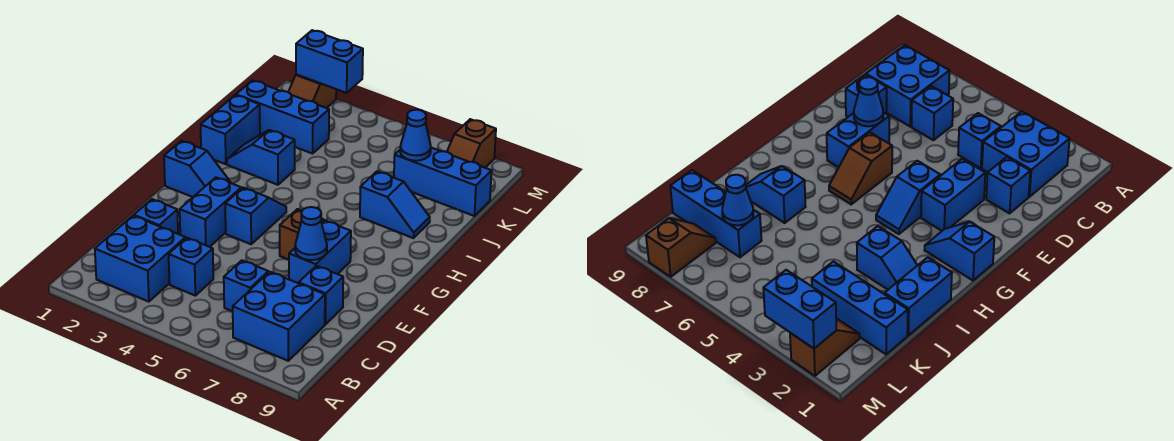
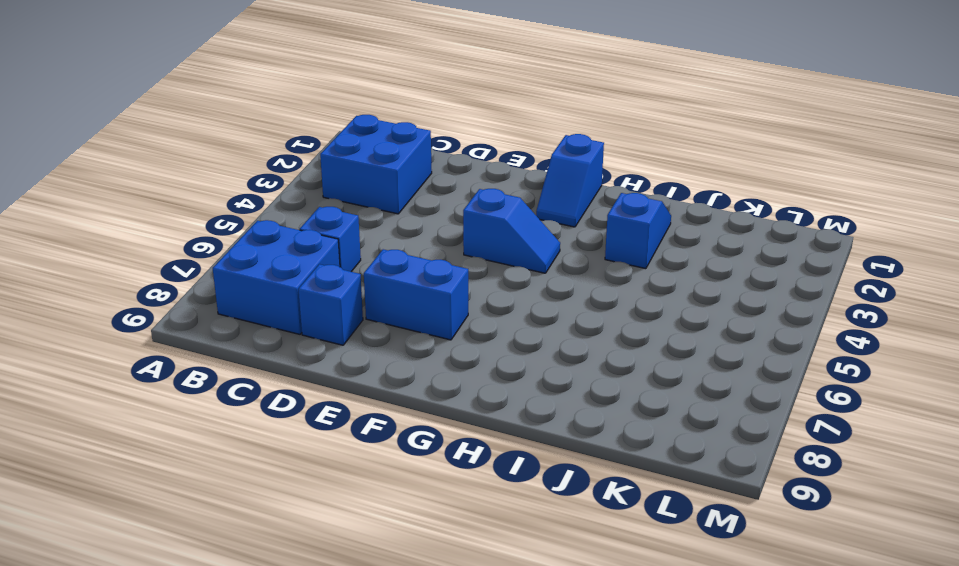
none -> blue 1x1 brick [169,238,213,296]
none -> blue 1x1 brick [134,199,178,234]
none -> blue 1x2 brick [180,177,241,247]

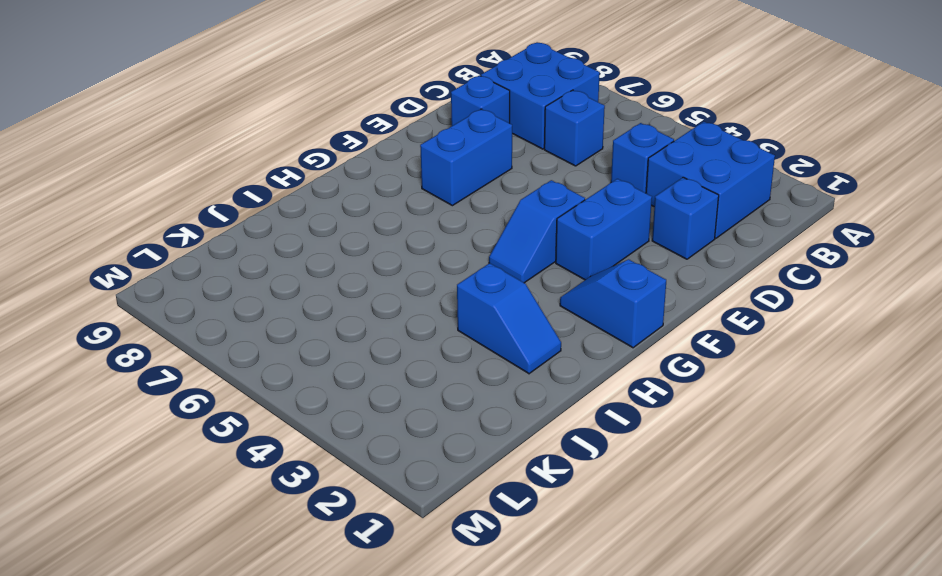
none -> brown 1x2 slope [280,209,324,260]
none -> blue 1x2 brick [201,95,260,164]
none -> blue 1x2 slope [360,171,430,238]

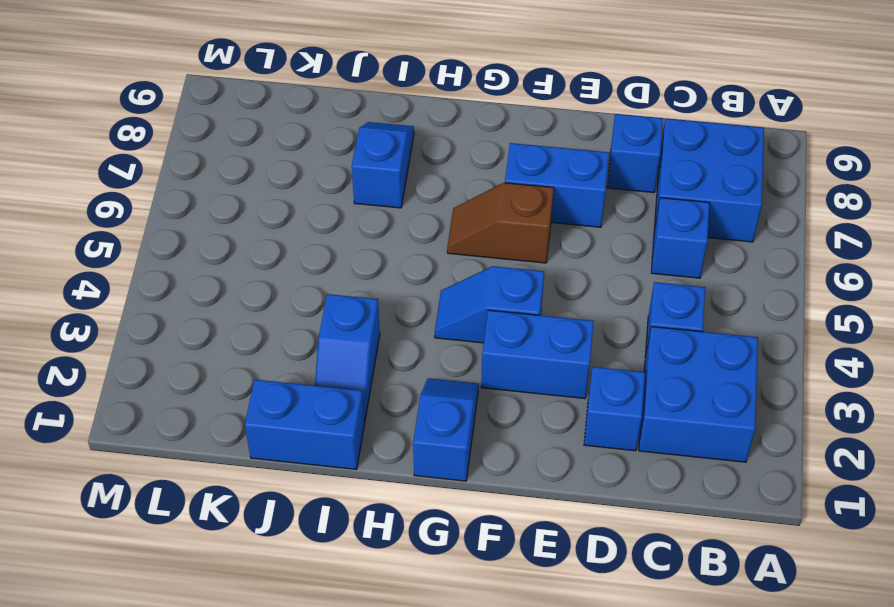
none -> blue 1x3 brick [236,80,329,154]
none -> blue 1x3 brick [394,148,492,216]
none -> brown 1x2 slope [289,74,336,108]

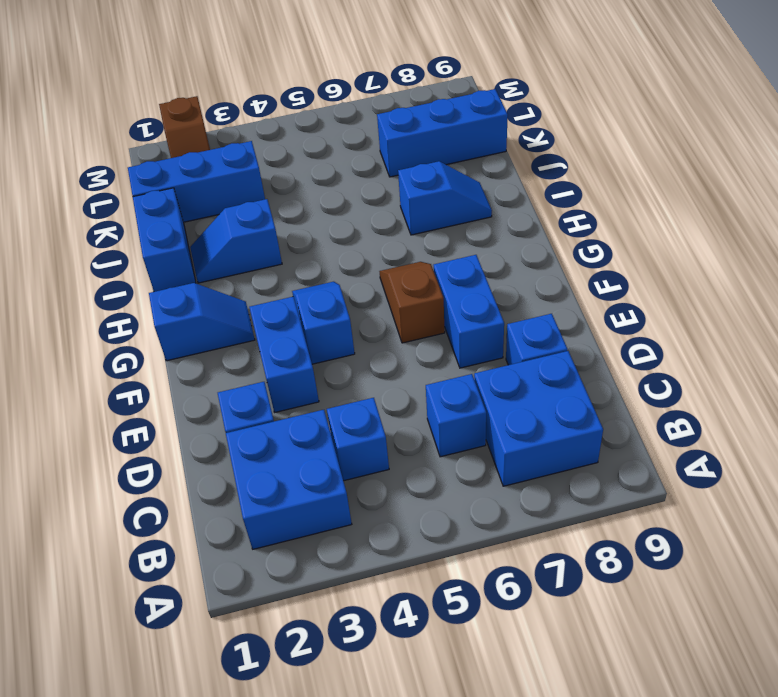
none -> brown 1x2 slope [447,119,496,168]
none -> blue 1x1 cone [295,207,327,260]
none -> blue 1x1 cone [400,110,431,161]

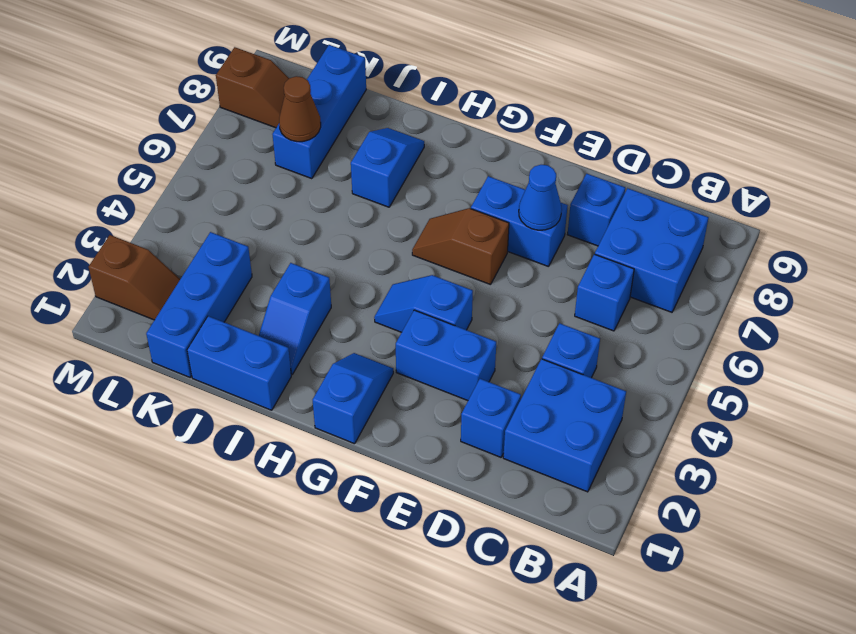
brown 1x1 cone [279,76,321,142] -> blue 1x1 cone [400,110,431,161]
none -> blue 1x2 brick [296,30,363,93]

